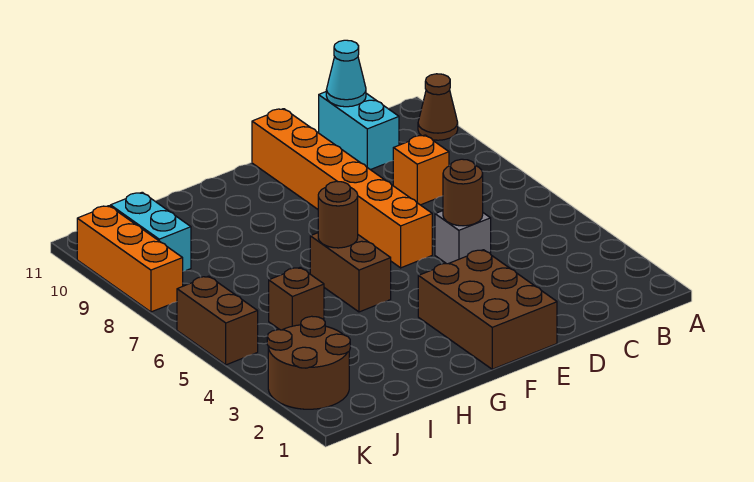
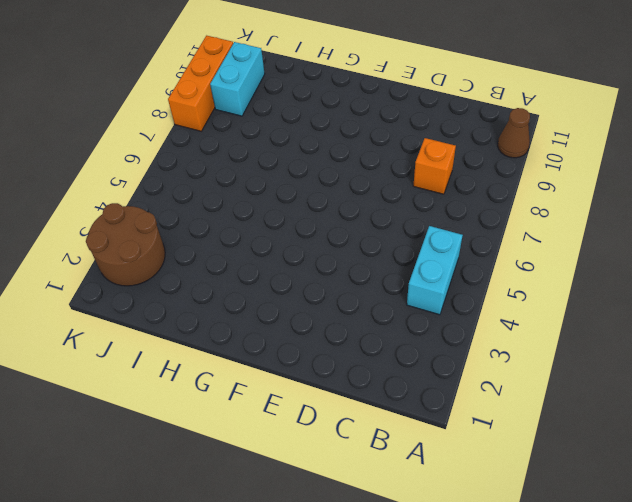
cyan 1x2 brick [407,226,463,315] -> cyan 1x2 brick moved to [319,92,399,170]
none -> grey 1x1 brick [435,211,491,264]
none -> brown 2x3 brick [418,250,557,369]
none -> orange 1x6 brick [252,109,432,268]

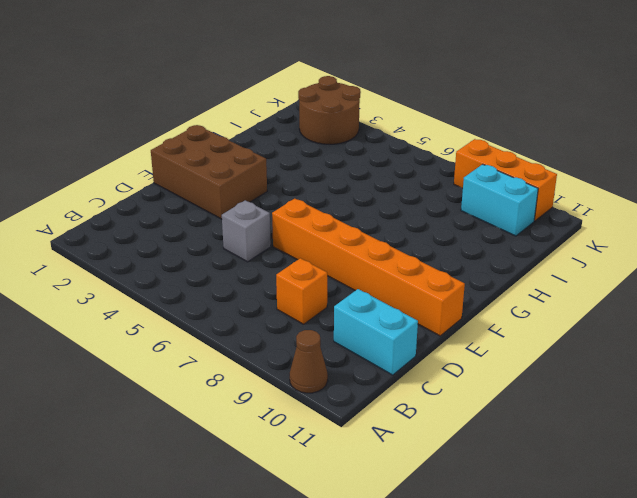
none -> brown 1x2 brick [310,233,391,312]
none -> brown 1x1 brick [269,267,324,330]
none -> brown 1x2 brick [177,276,258,365]

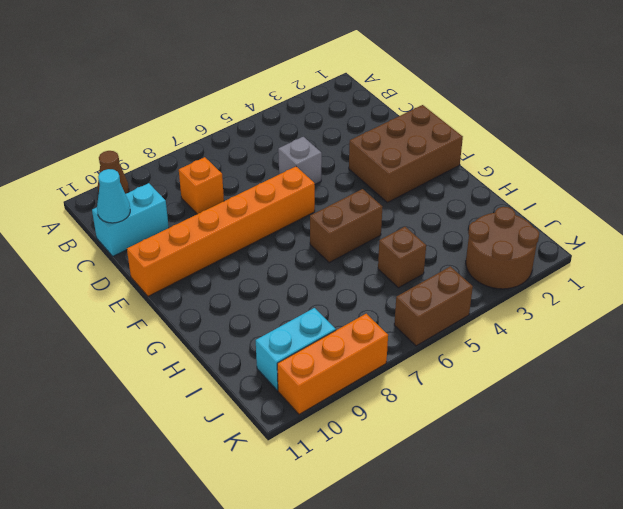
none -> brown 1x1 round brick [443,159,483,226]
none -> brown 1x1 round brick [318,181,358,248]

